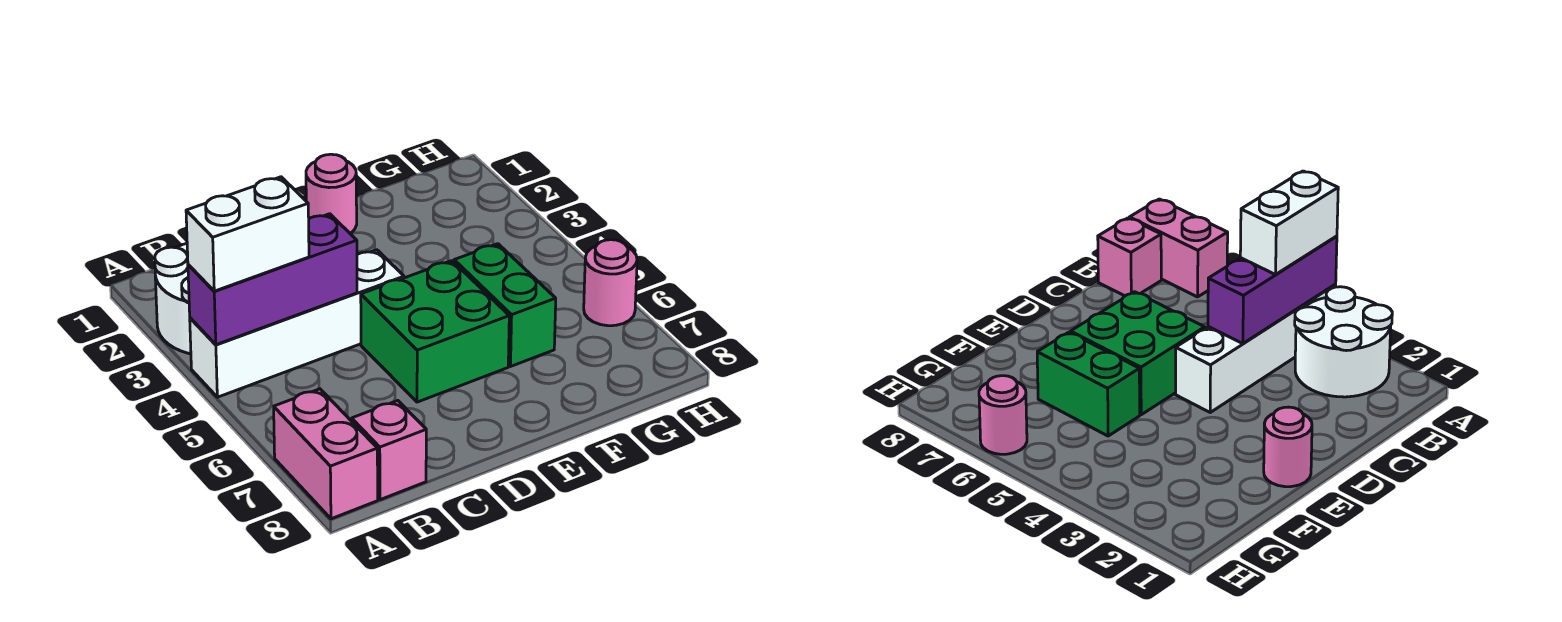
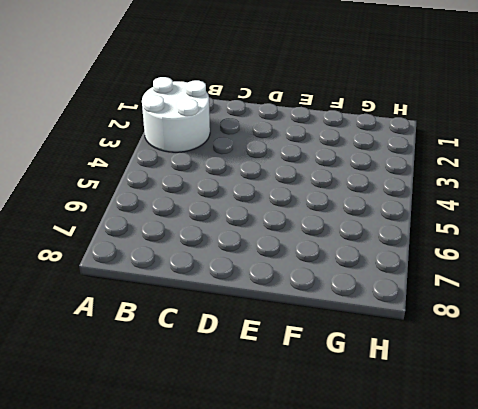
none -> white 1x4 brick [190,250,404,397]
none -> pink 1x2 brick [274,389,378,519]

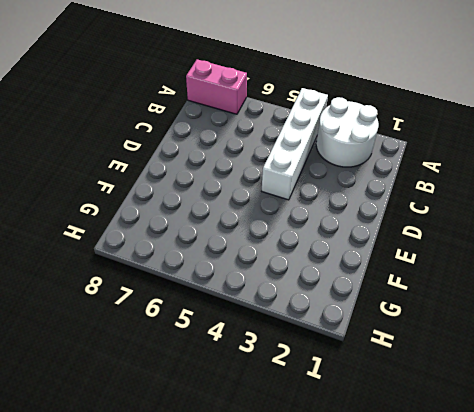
none -> pink 1x1 brick [352,401,426,500]
none -> green 2x2 brick [361,261,509,402]

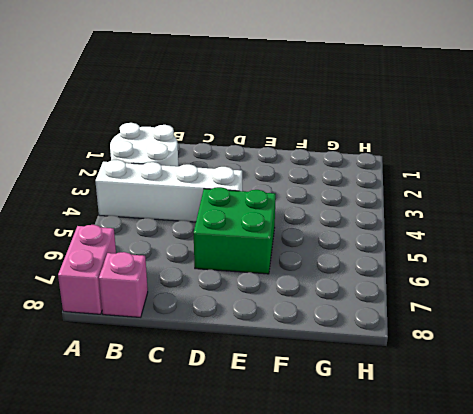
none -> pink 1x1 round brick [306,154,357,233]
none -> green 1x2 brick [454,244,556,366]

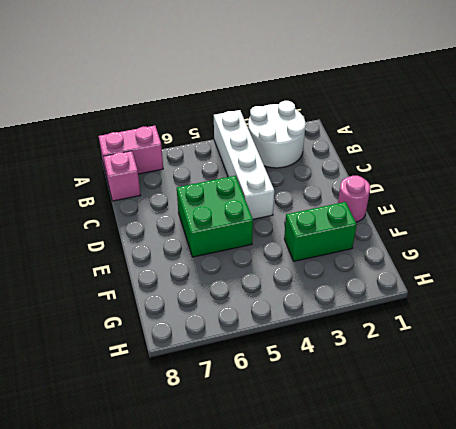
green 1x2 brick [284,202,357,261] -> green 1x2 brick moved to [454,244,556,366]
none -> pink 1x1 round brick [584,240,637,326]
none -> purple 1x3 brick [188,214,357,345]

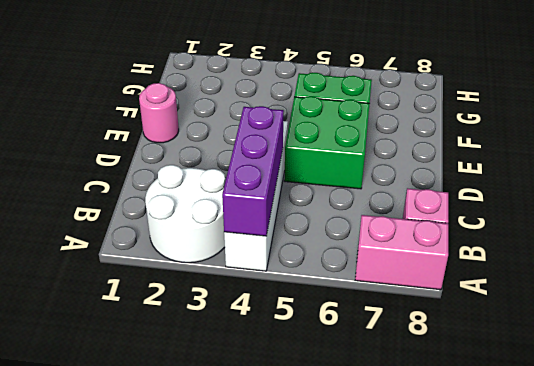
none -> pink 1x1 round brick [584,240,637,326]
none -> white 1x2 brick [186,177,309,291]

